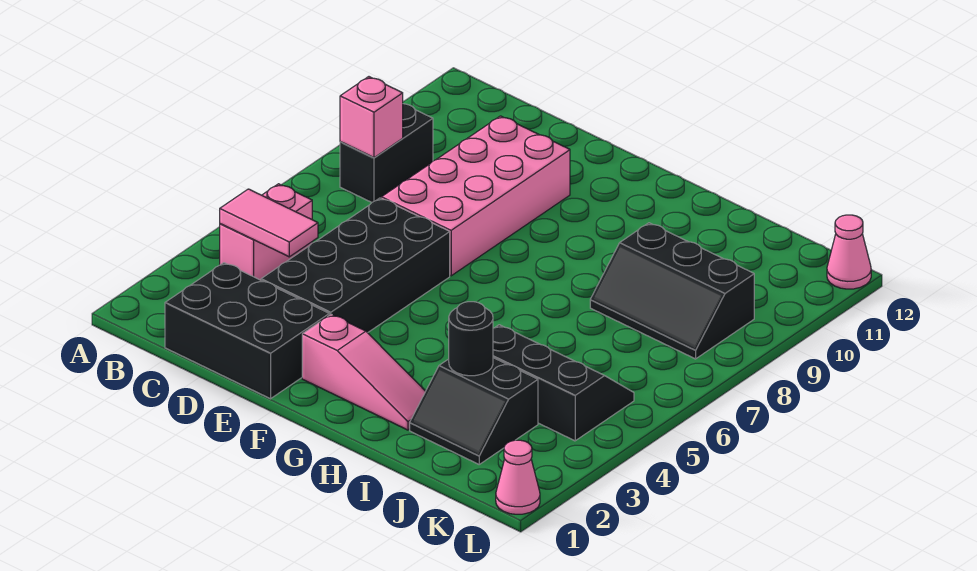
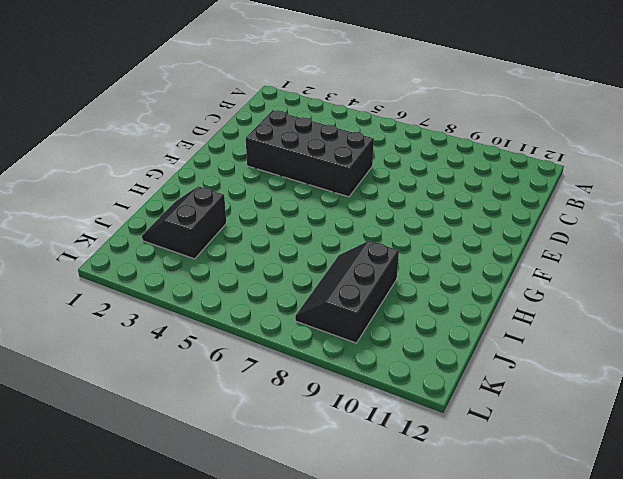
none -> pink 1x2 brick [220,184,312,280]
none -> black 1x2 brick [340,104,433,202]
none -> black 2x3 brick [165,263,329,399]

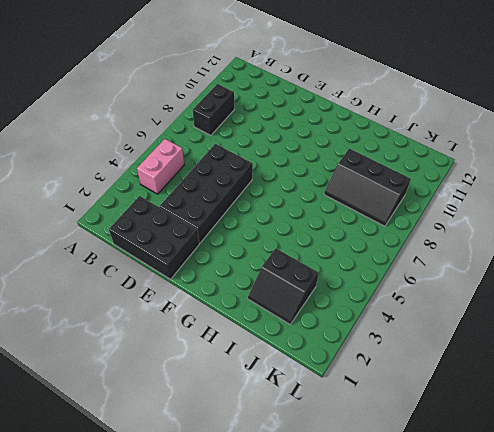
none -> pink 2x4 brick [381,116,570,276]
none -> pink 1x3 slope [302,314,426,430]
none -> black 2x3 slope [493,325,634,441]

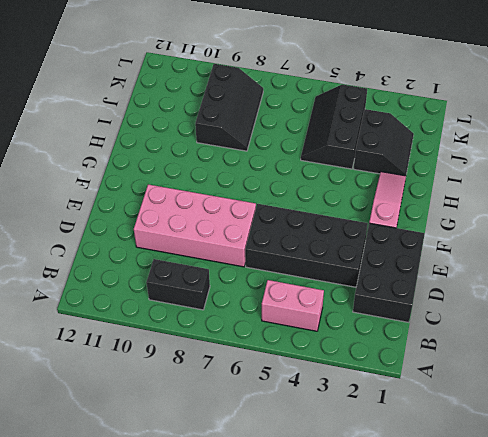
none -> pink 1x1 cone [496,440,540,514]
none -> pink 1x1 cone [827,215,871,289]
none -> pink 1x2 tile [220,189,318,257]

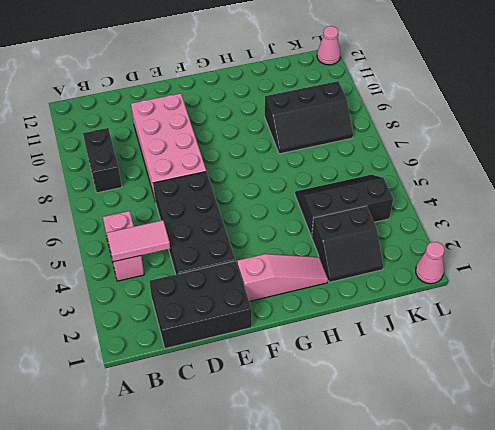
none -> pink 1x1 brick [340,77,403,158]
none -> black 1x1 round brick [449,302,493,376]

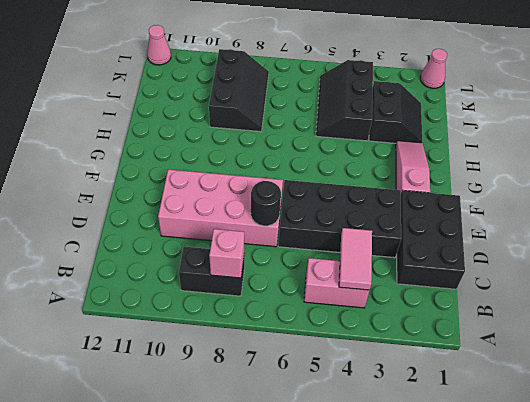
black 1x1 round brick [251,181,281,226] -> black 1x1 round brick moved to [449,302,493,376]

